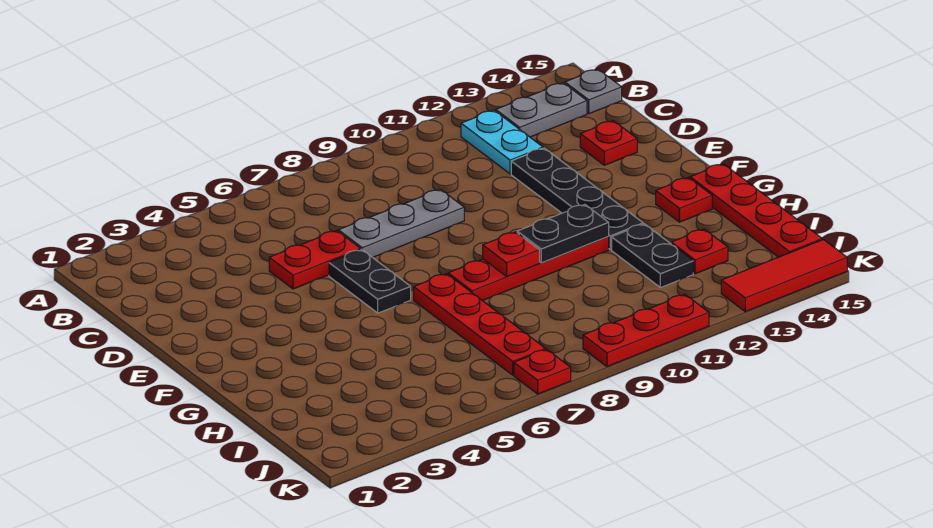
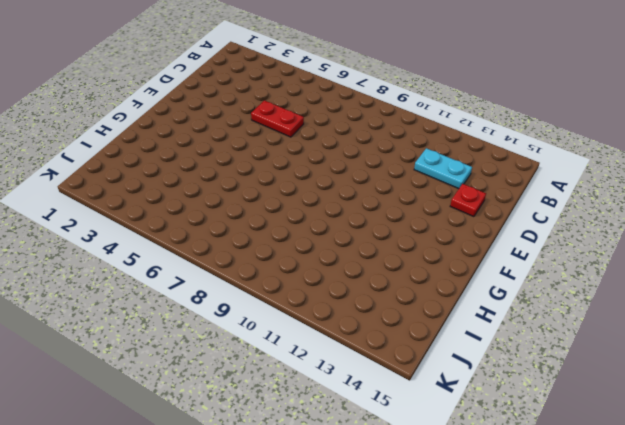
cyan 1x2 plate [414,148,472,189] -> cyan 1x2 plate turned to [461,110,543,174]
none -> grey 1x2 plate [496,83,587,137]
none -> grey 1x1 plate [565,69,622,114]
none -> grey 1x3 plate [338,189,464,257]

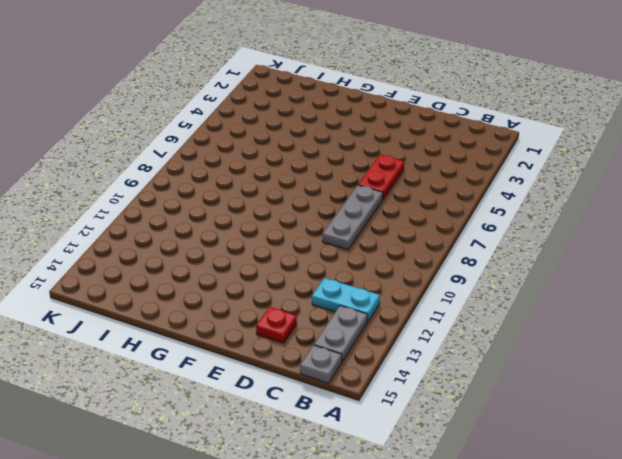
none -> black 1x4 plate [511,148,643,250]
none -> black 1x2 plate [329,249,411,313]
none -> red 1x4 plate [414,274,546,375]

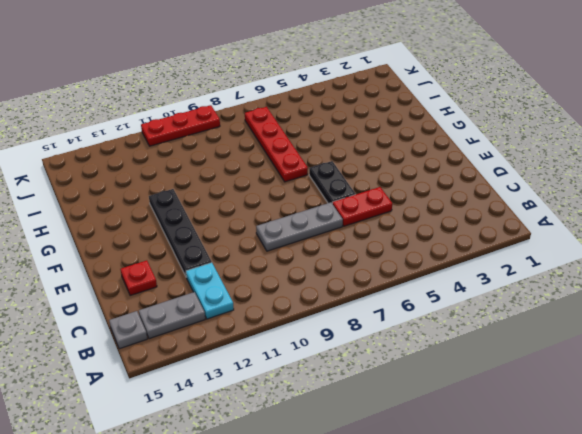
none -> red 1x4 plate [448,237,609,301]
none -> red 1x1 plate [656,178,712,222]
none -> red 1x4 plate [690,164,822,257]

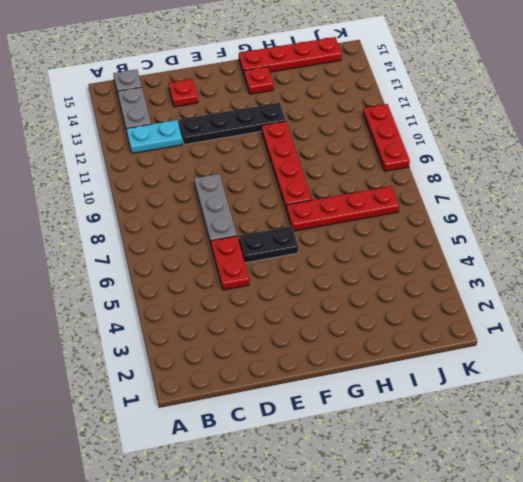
none -> black 1x2 plate [612,224,693,288]
none -> red 1x1 plate [671,229,728,274]
none -> red 1x1 plate [514,349,571,394]

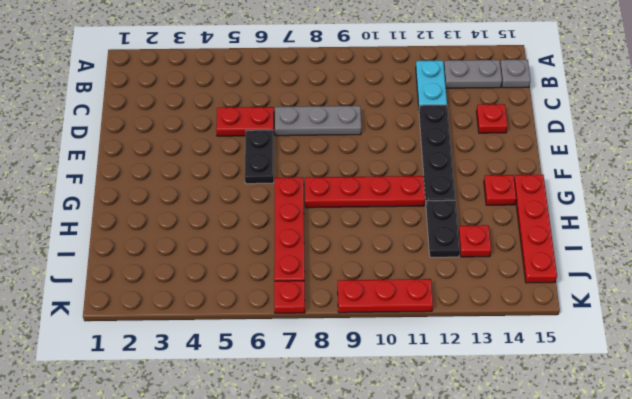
none -> red 1x3 tile [721,240,847,312]
none -> red 1x1 plate [483,232,540,277]
none -> black 1x2 plate [517,204,609,263]

